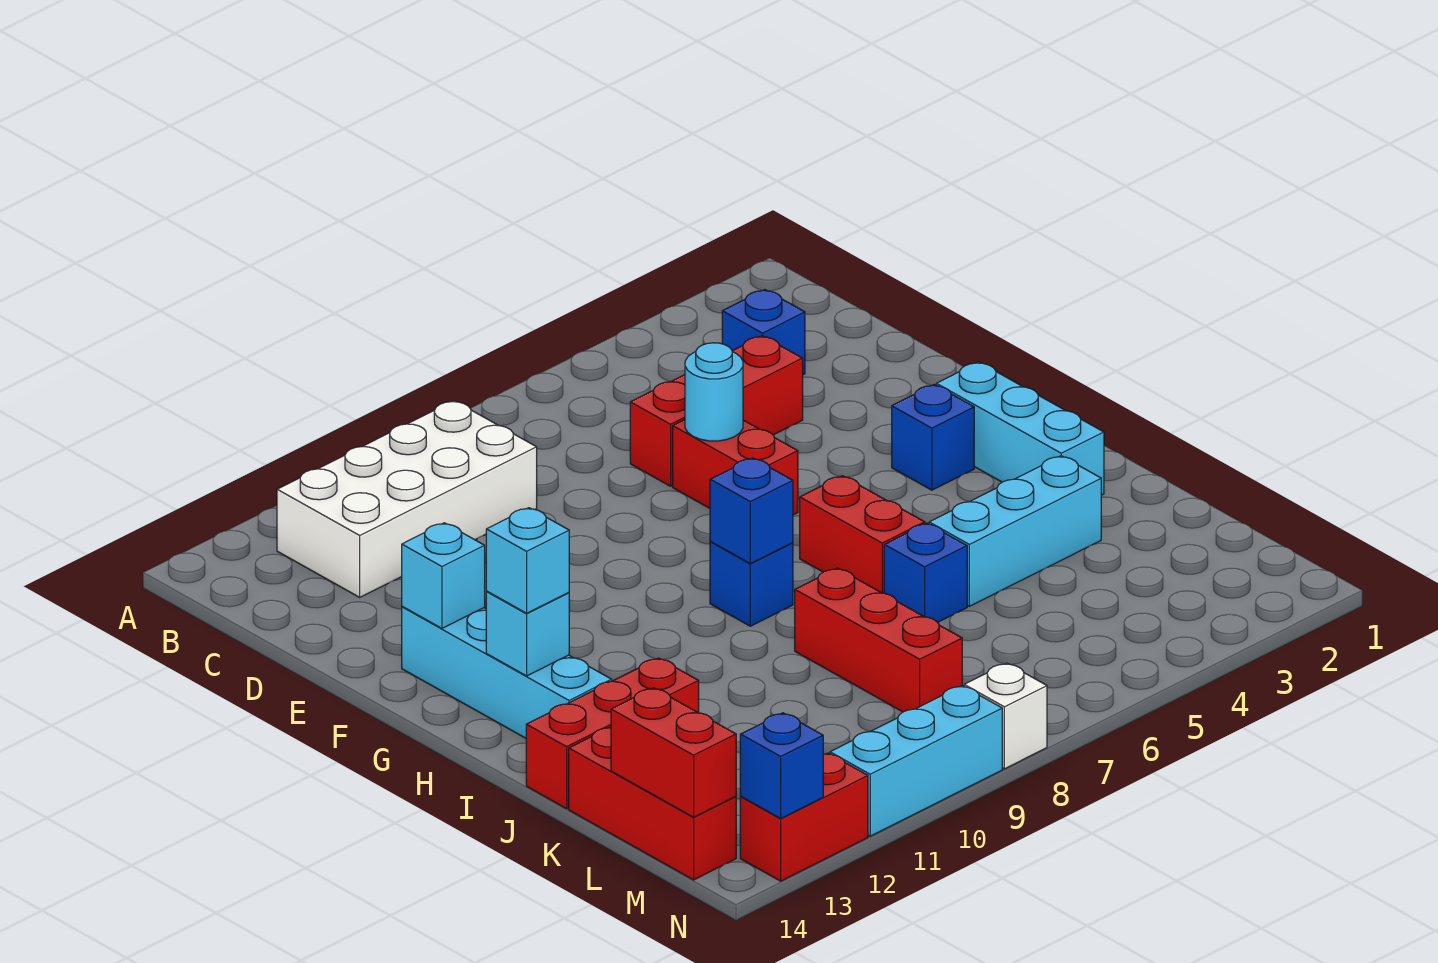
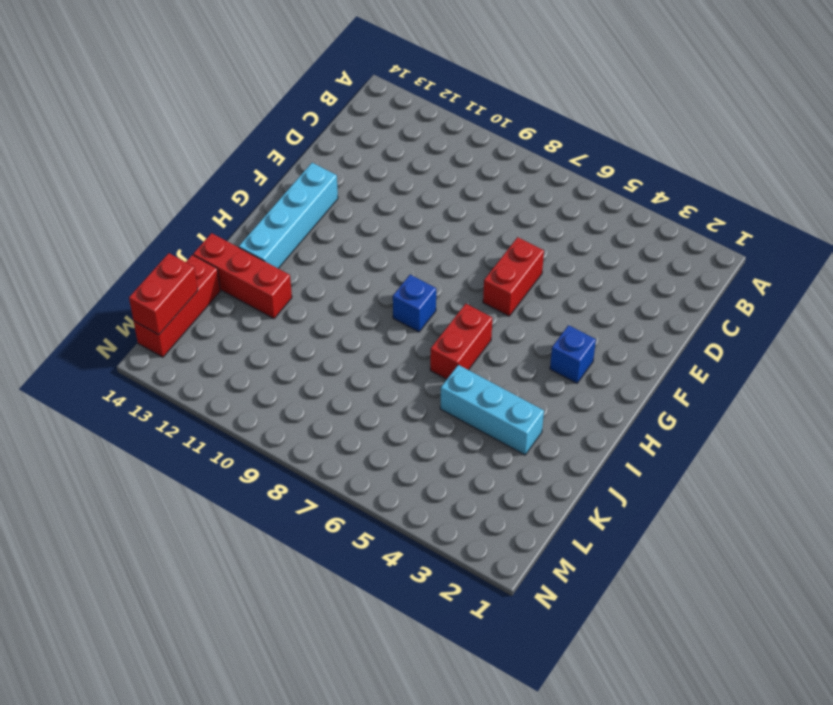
none -> white 2x4 brick [277,401,537,597]
none -> blue 1x1 brick [722,290,805,375]
none -> red 1x3 brick [630,336,803,486]

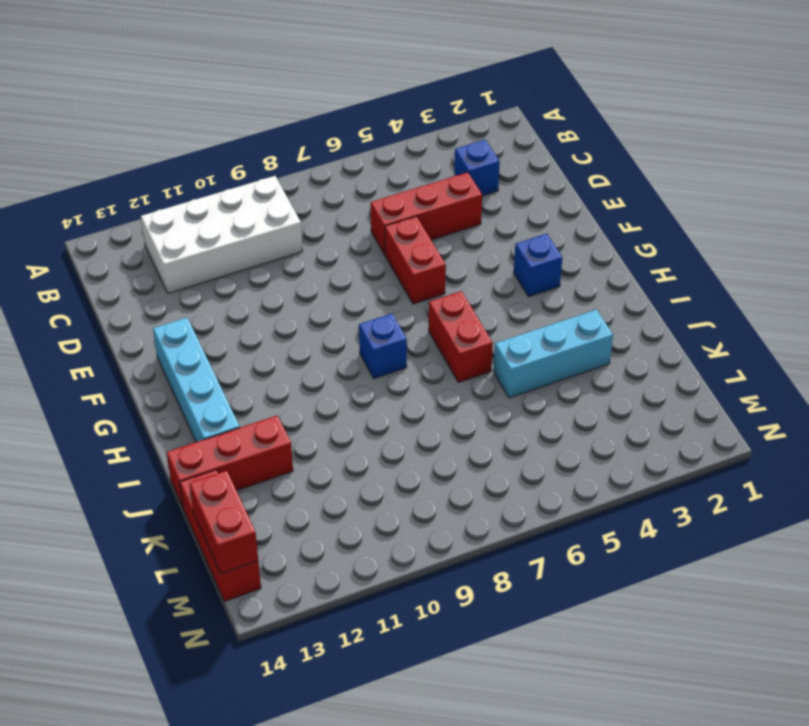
none -> cyan 1x3 brick [936,362,1104,495]
none -> blue 1x1 brick [884,523,967,622]
none -> red 1x3 brick [795,568,962,712]

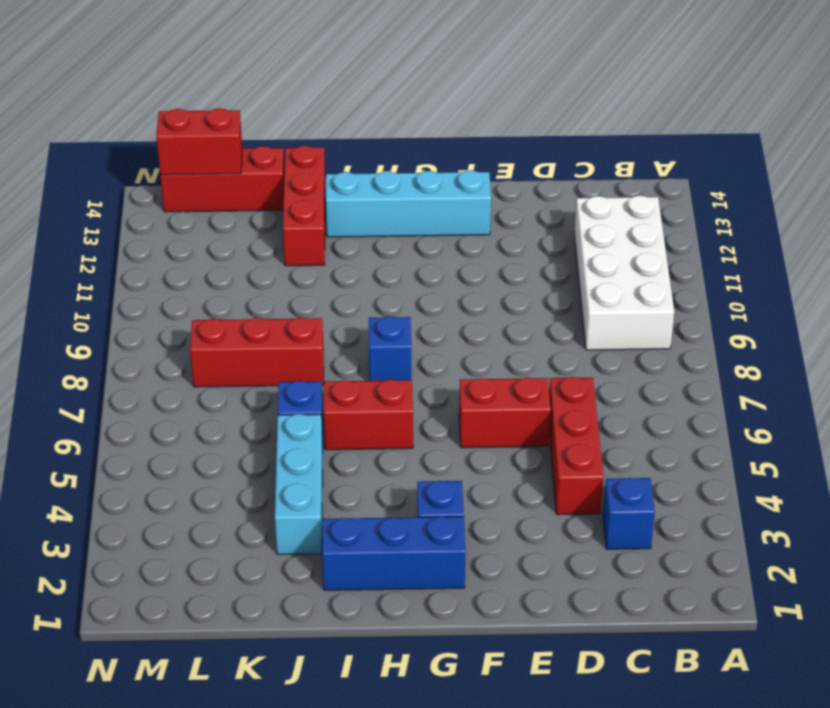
blue 1x3 brick [322,517,466,590] -> cyan 1x3 brick [936,362,1104,495]
none -> white 1x1 brick [964,663,1047,769]
none -> cyan 1x3 brick [830,686,1002,836]
none -> red 1x2 brick [740,753,868,881]

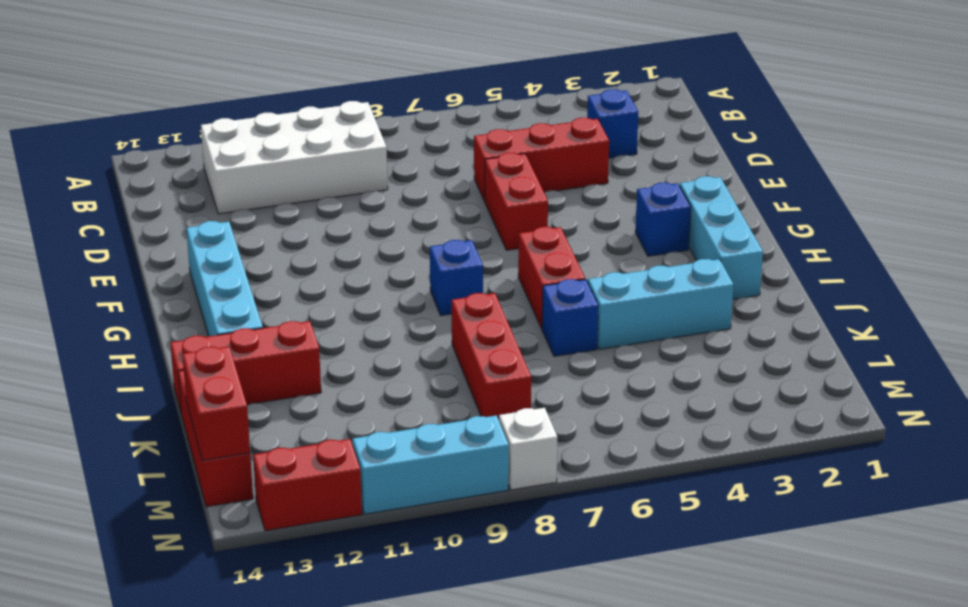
none -> cyan 1x1 round brick [685,343,743,441]
none -> cyan 1x1 brick [402,523,485,628]
none -> blue 1x1 brick [710,458,793,564]

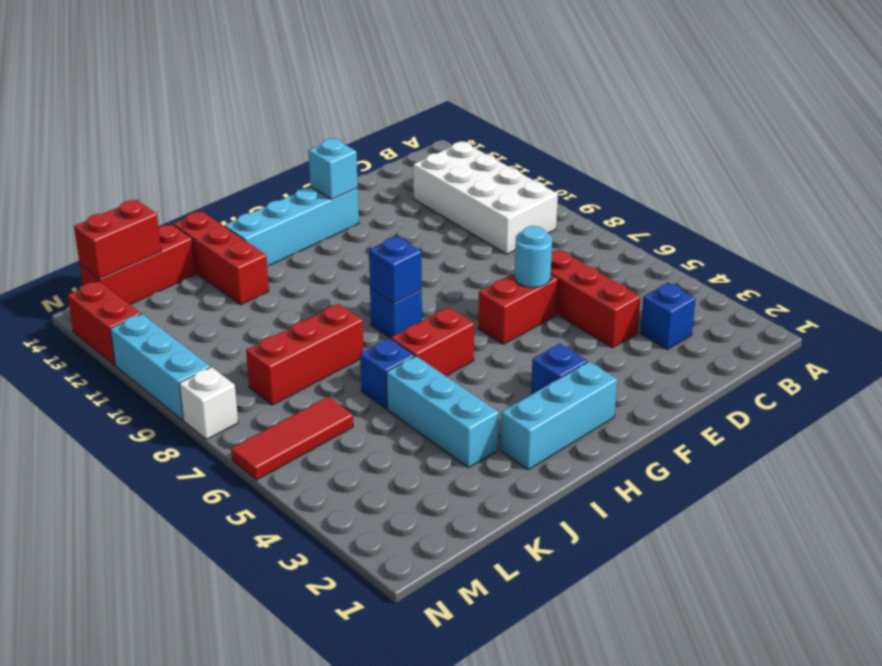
red 1x3 tile [231,397,353,480] -> none
none -> cyan 1x1 brick [486,592,569,676]
none -> blue 1x1 brick [740,713,823,818]
none -> cyan 1x1 brick [486,508,569,613]

